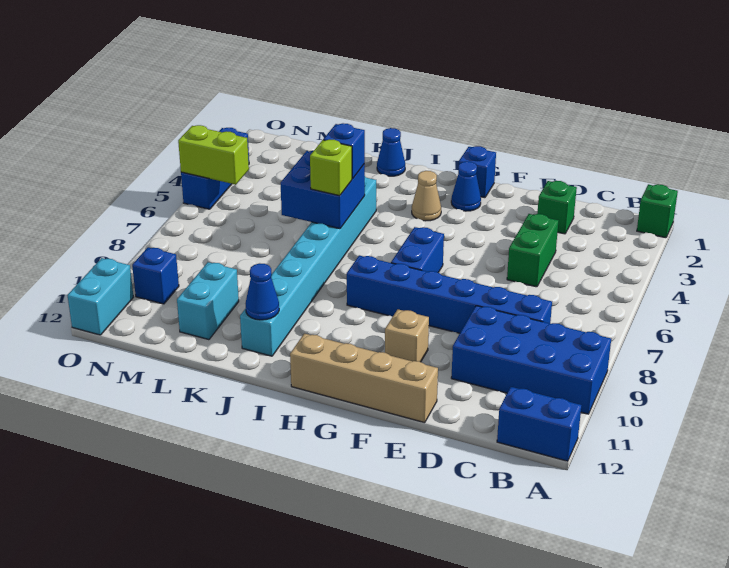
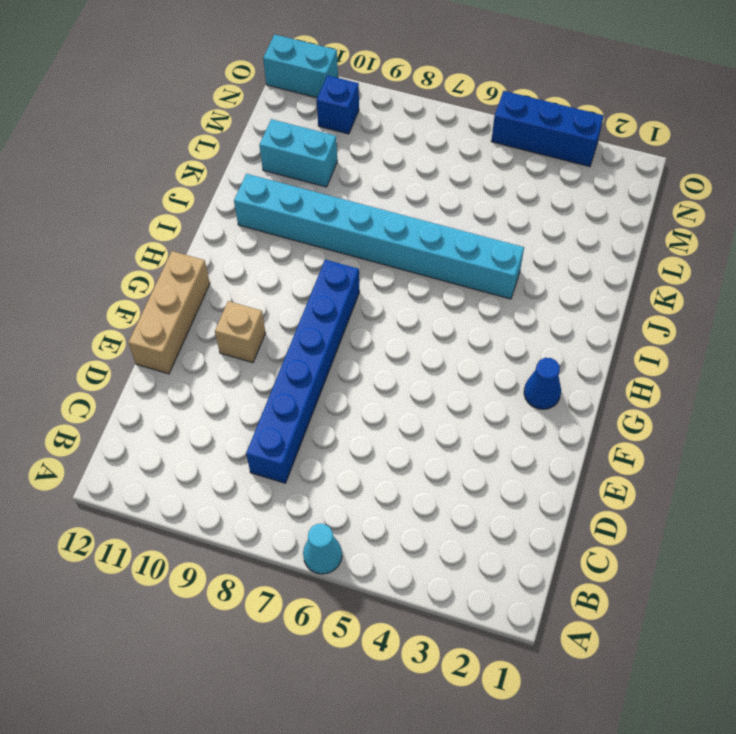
cyan 1x1 cone [303,524,342,574] -> none
tan 1x3 brick [128,251,210,374] -> tan 1x4 brick [290,334,438,423]
none -> green 1x1 brick [637,184,678,238]
none -> blue 2x4 brick [451,306,611,414]
none -> blue 1x2 brick [497,387,581,461]

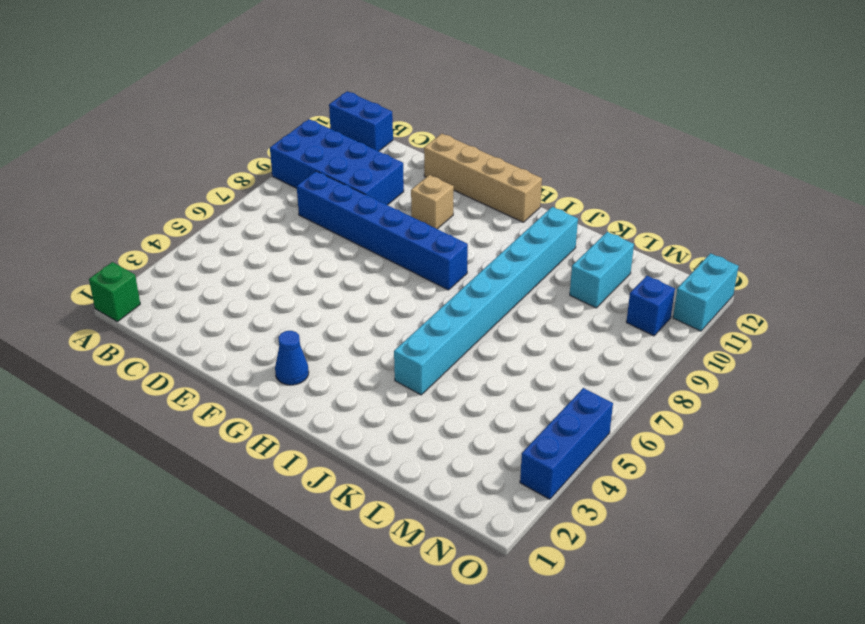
none -> green 1x1 brick [537,181,577,234]
none -> green 1x2 brick [507,214,558,287]
none -> blue 1x1 brick [459,146,496,198]

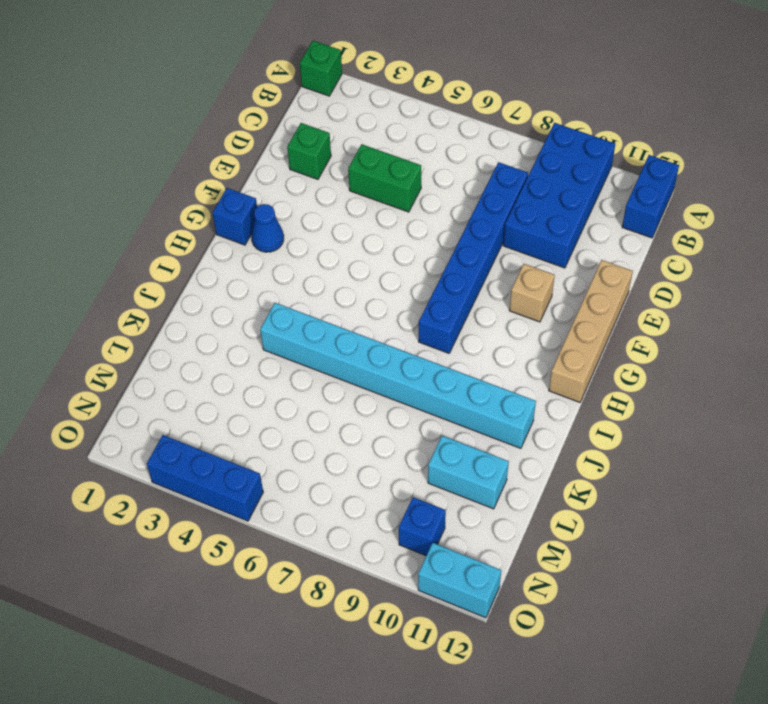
none -> blue 1x2 brick [391,227,444,272]
none -> tan 1x1 cone [412,171,441,221]
none -> blue 1x1 cone [377,128,405,176]

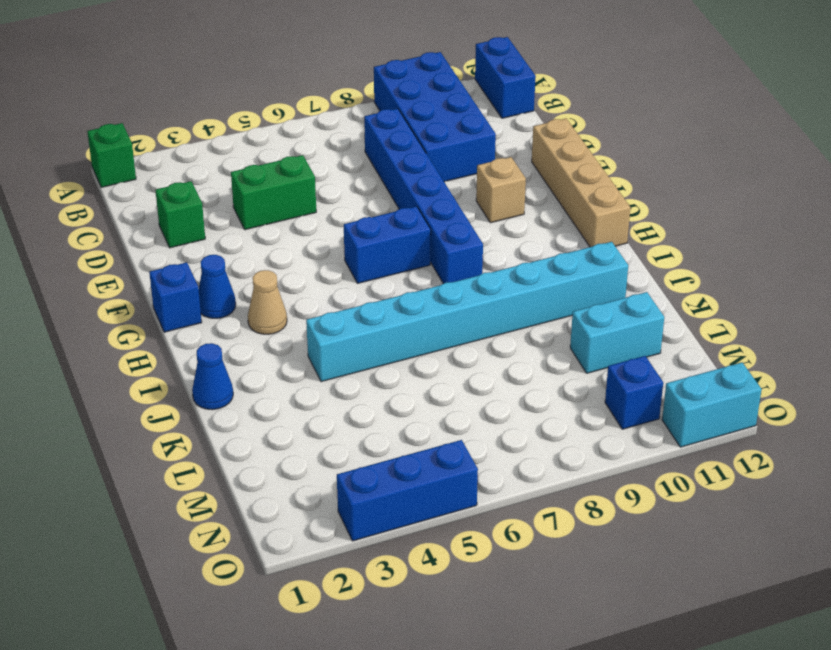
none -> blue 2x2 brick [281,151,365,229]
none -> blue 1x1 cone [245,263,279,320]
none -> lime 1x2 brick [178,125,249,185]

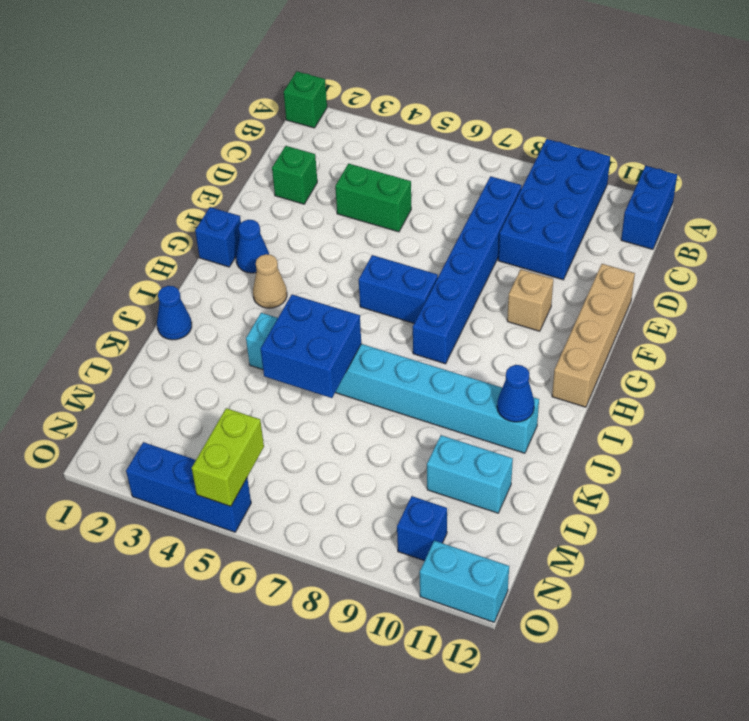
none -> blue 1x1 brick [323,123,365,179]
none -> lime 1x1 brick [310,140,352,196]

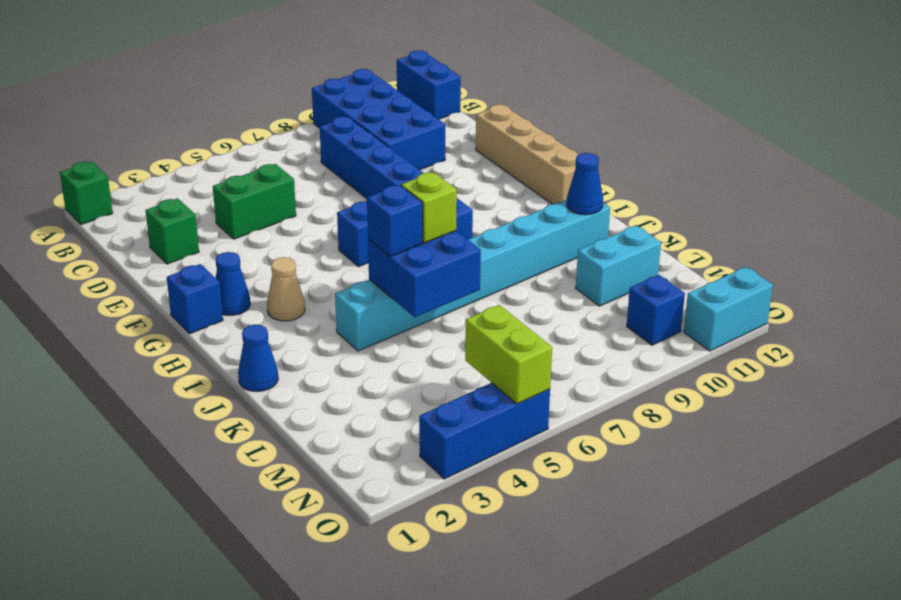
none -> tan 1x1 brick [385,309,429,362]

